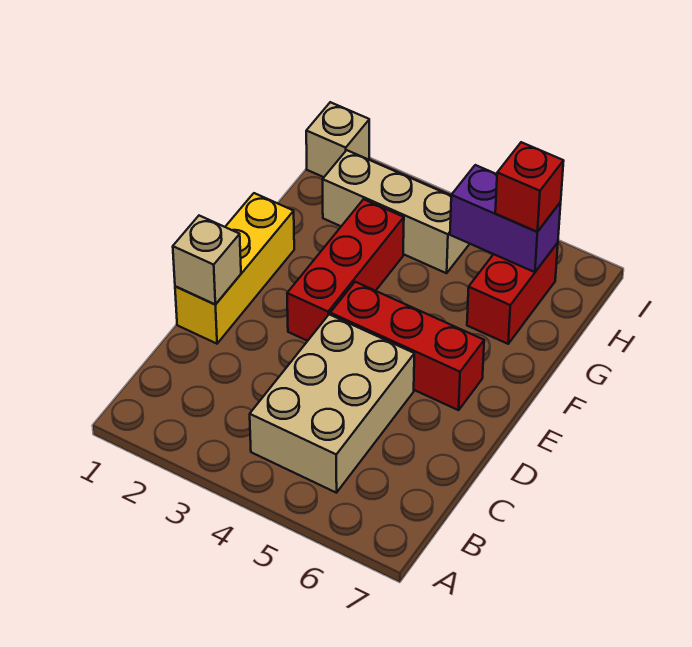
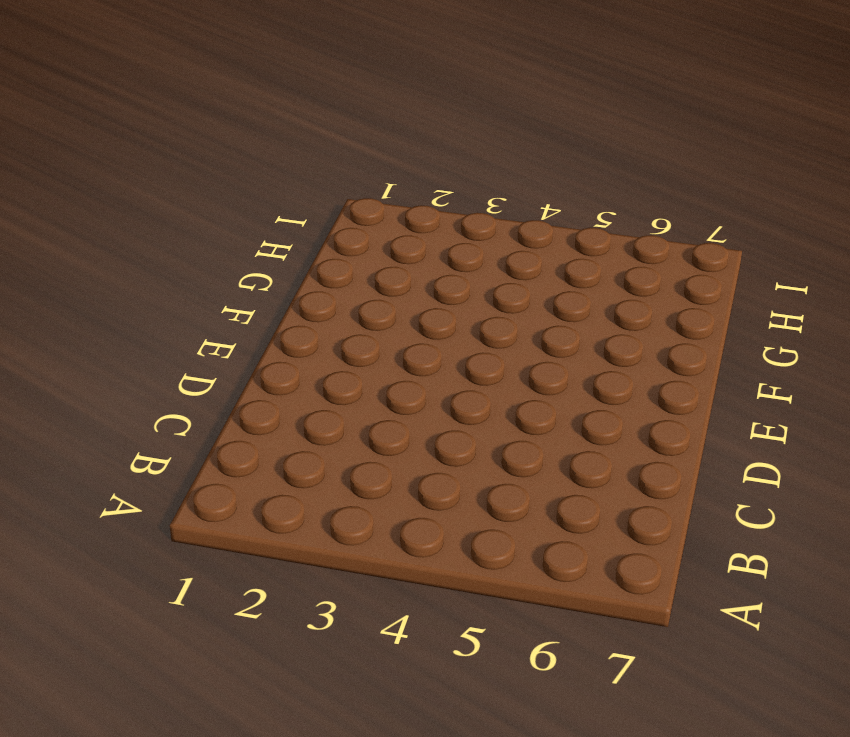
none -> tan 2x3 brick [250,314,414,493]
none -> yellow 1x3 brick [175,193,294,344]

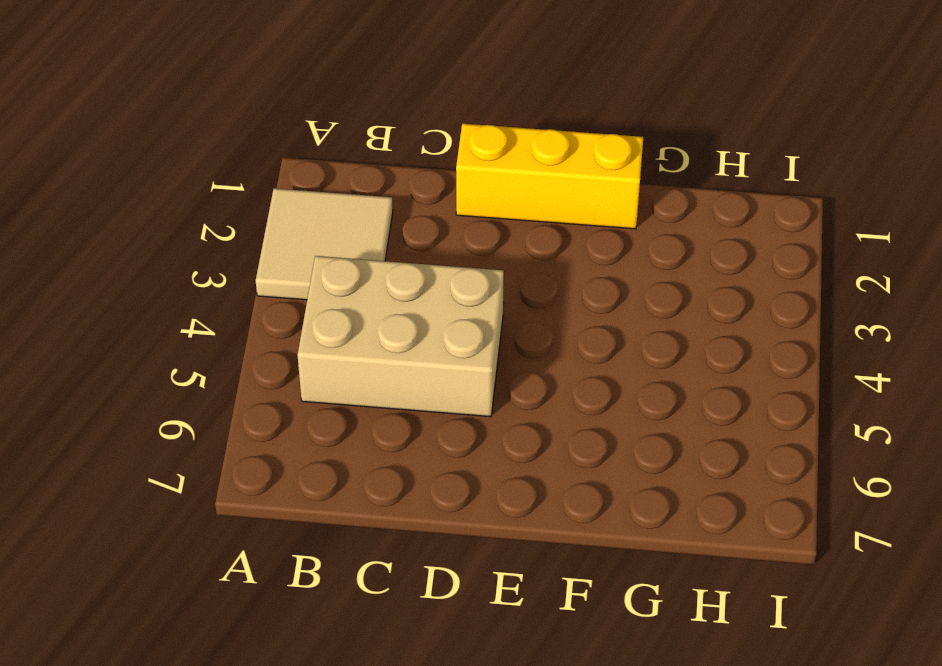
tan 2x2 tile [256,188,393,300] -> none
none -> red 1x3 brick [287,199,404,341]
none -> red 1x3 brick [330,282,484,410]

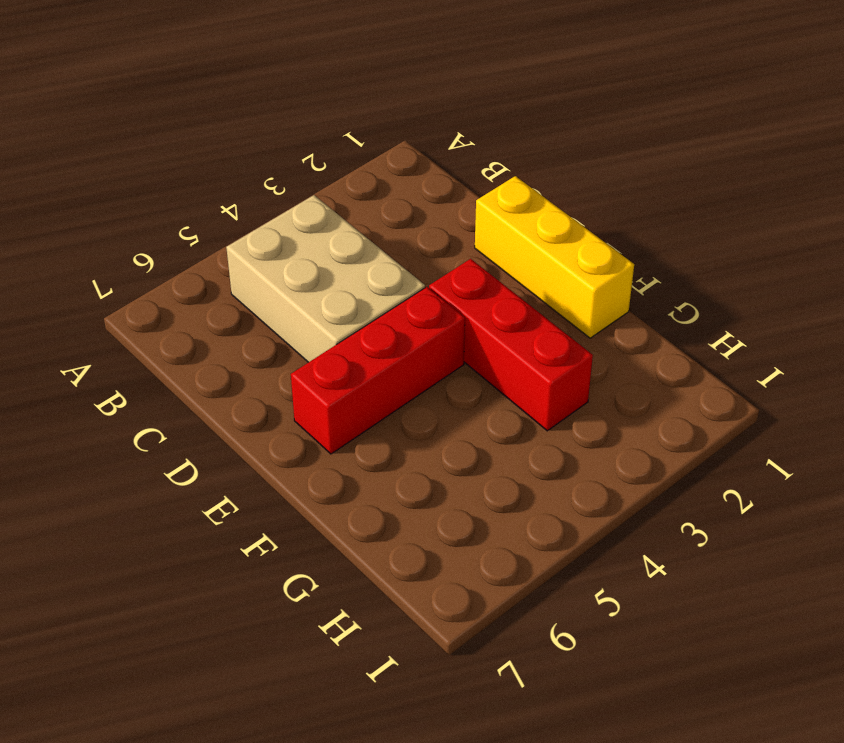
none -> red 1x2 brick [467,243,558,344]
none -> tan 1x3 brick [323,150,469,273]

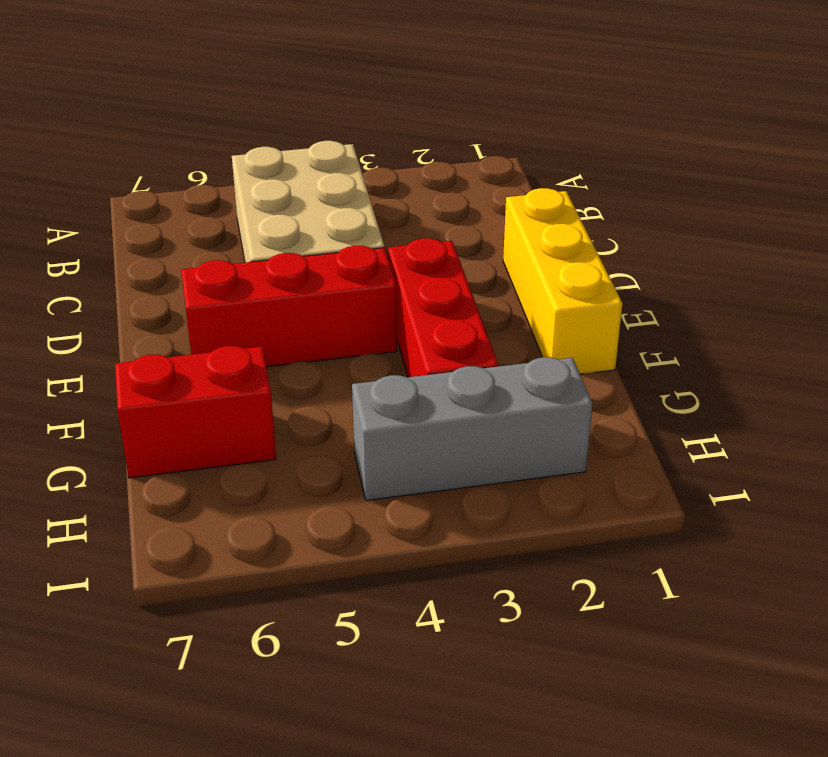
red 1x2 brick [115,346,276,478] -> red 1x2 brick turned to [467,243,558,344]
grey 1x3 brick [352,357,593,501] -> tan 1x3 brick [323,150,469,273]
none -> tan 1x1 brick [306,102,369,177]
none -> tan 1x1 brick [173,216,241,305]

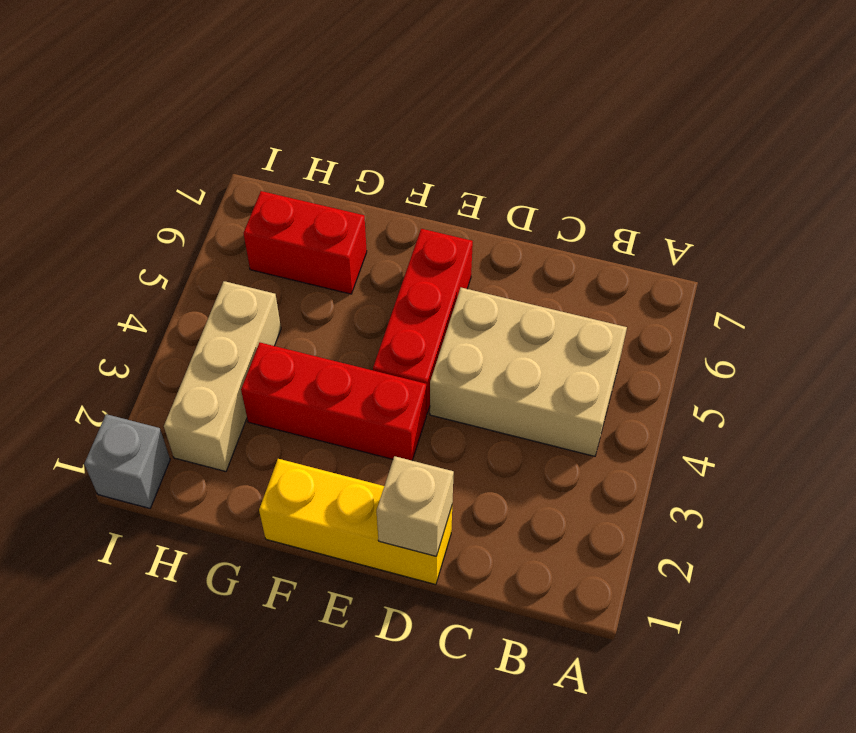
grey 1x1 brick [84,414,170,508] -> tan 1x1 brick [306,102,369,177]
none -> purple 1x2 brick [450,165,561,272]
none -> red 1x1 brick [495,142,564,232]

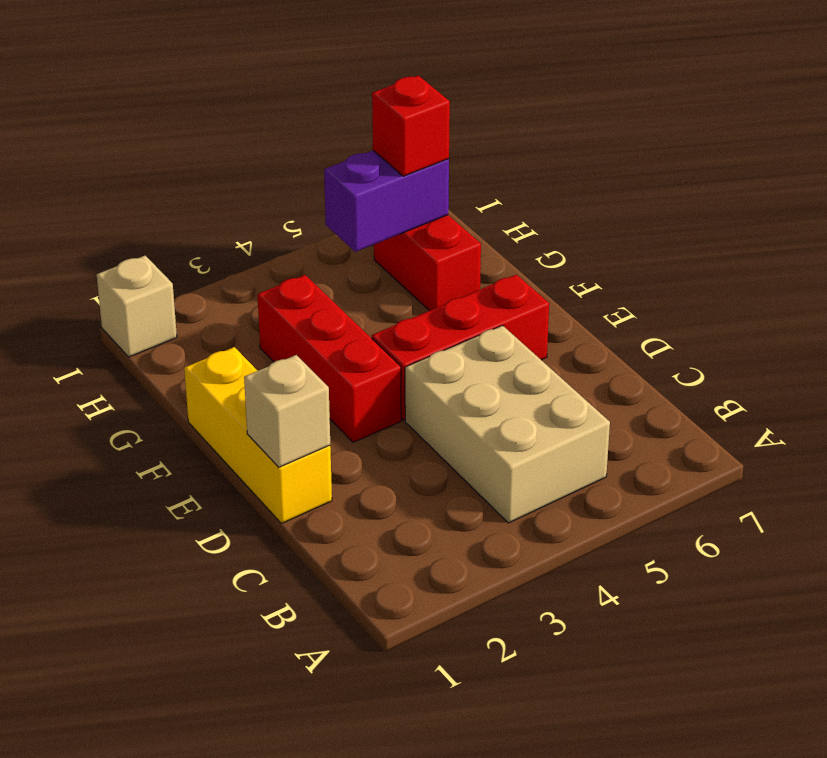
none -> tan 1x3 brick [323,150,469,273]

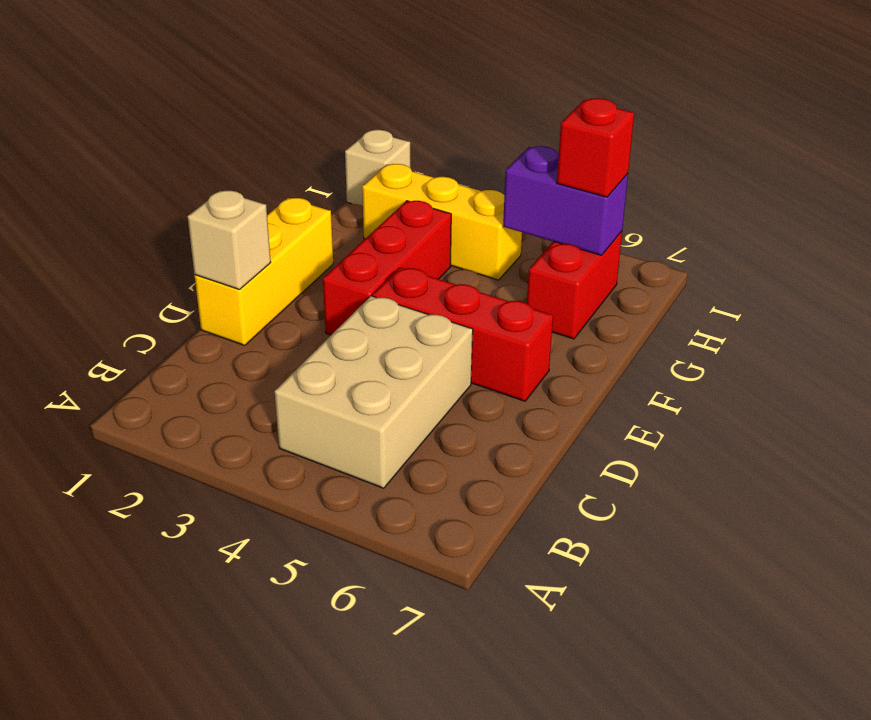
yellow 1x3 brick [362,164,522,280] -> tan 1x3 brick [323,150,469,273]

